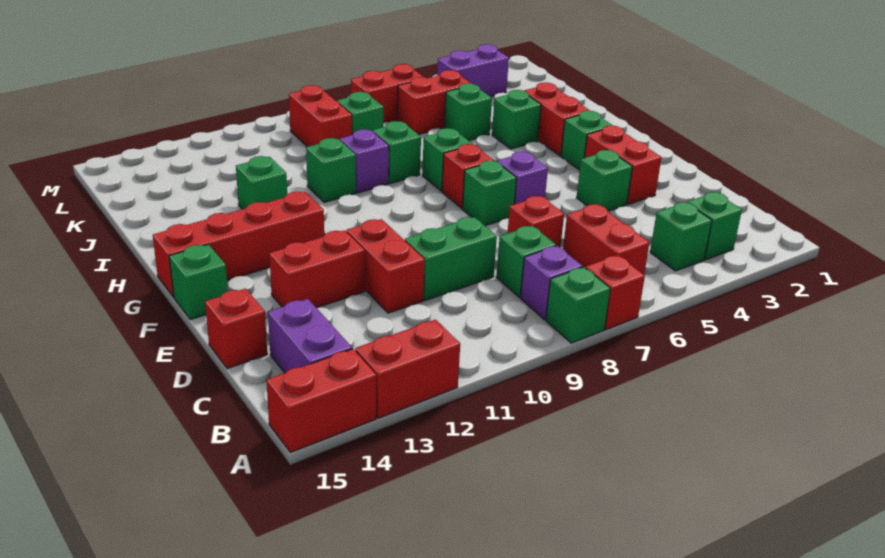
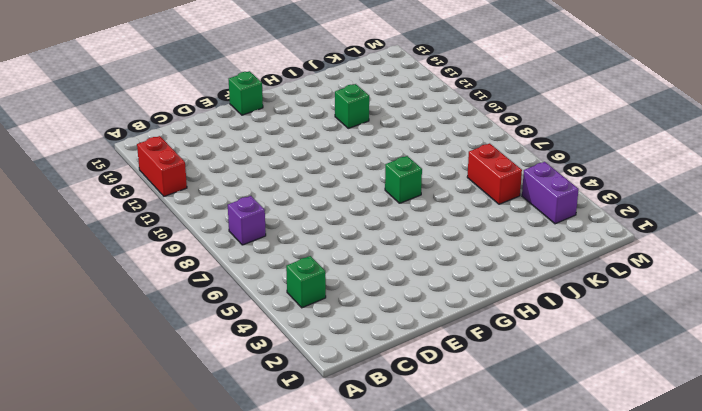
none -> red 1x1 brick [586,255,645,330]
none -> green 1x1 brick [546,267,610,343]
none -> red 1x2 brick [266,349,376,452]
none -> green 1x1 brick [687,192,742,260]

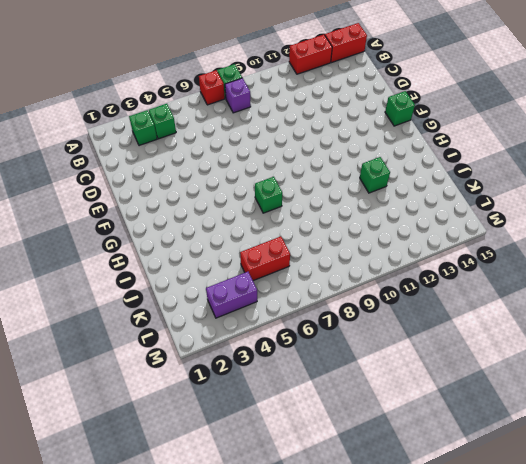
none -> red 1x2 brick [563,204,649,274]
none -> purple 1x2 brick [268,299,352,373]
none -> green 1x1 brick [496,226,556,297]
none -> red 1x1 brick [508,196,564,247]

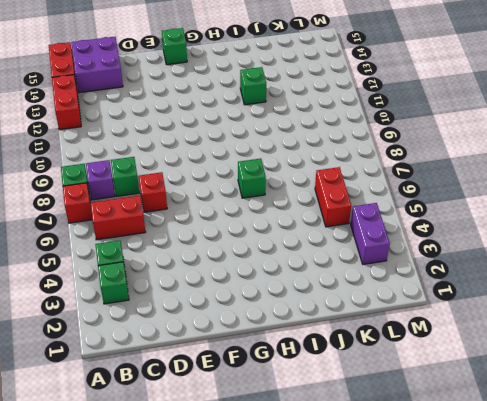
purple 2x2 brick [71,37,123,93] -> purple 1x2 brick [268,299,352,373]
none -> green 1x2 brick [405,217,497,300]
none -> red 1x2 brick [347,219,425,313]
none -> red 1x1 brick [205,289,267,369]
none -> red 1x2 brick [585,126,662,204]

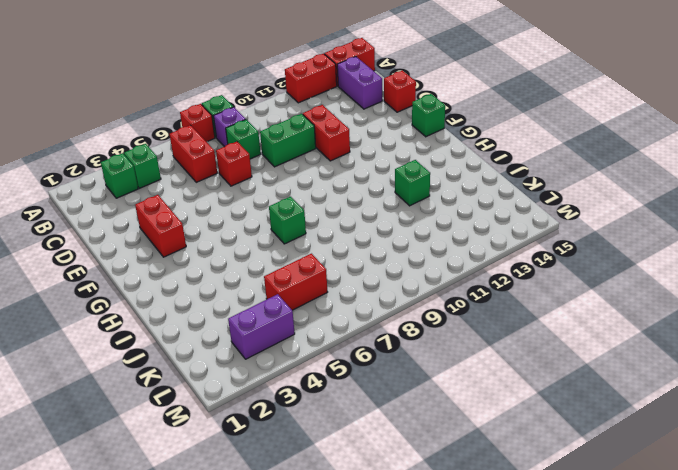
none -> green 1x1 brick [577,150,632,211]
none -> red 1x2 brick [269,230,365,308]
none -> purple 1x1 brick [497,151,548,204]
none -> green 1x1 brick [463,161,517,226]

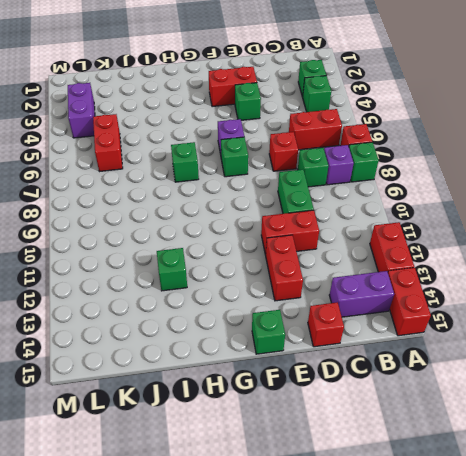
none -> green 1x1 brick [561,111,613,170]
none -> red 1x1 brick [442,144,494,208]
none -> red 1x4 brick [153,192,324,297]
none -> red 1x2 brick [524,82,590,156]

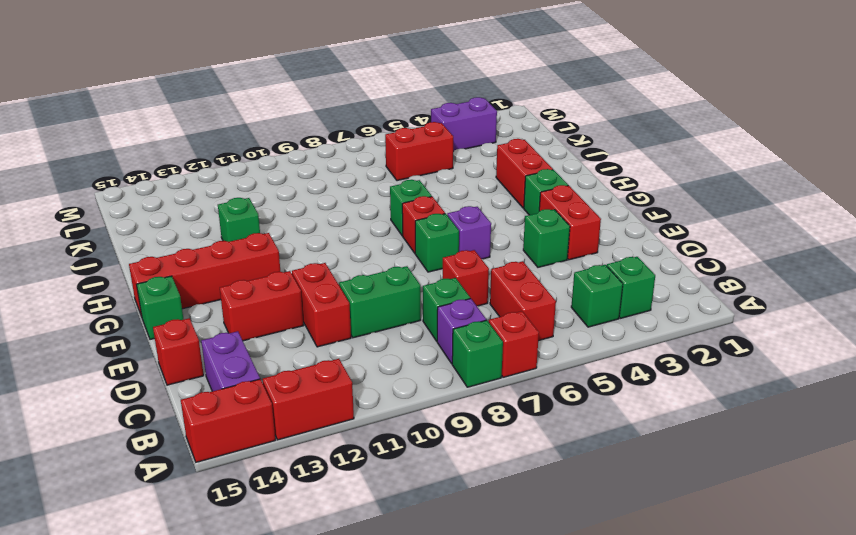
none -> green 1x1 brick [492,90,541,149]
none -> green 1x1 brick [373,121,421,184]
none -> purple 1x1 brick [340,129,389,193]
none -> green 1x1 brick [306,138,356,202]

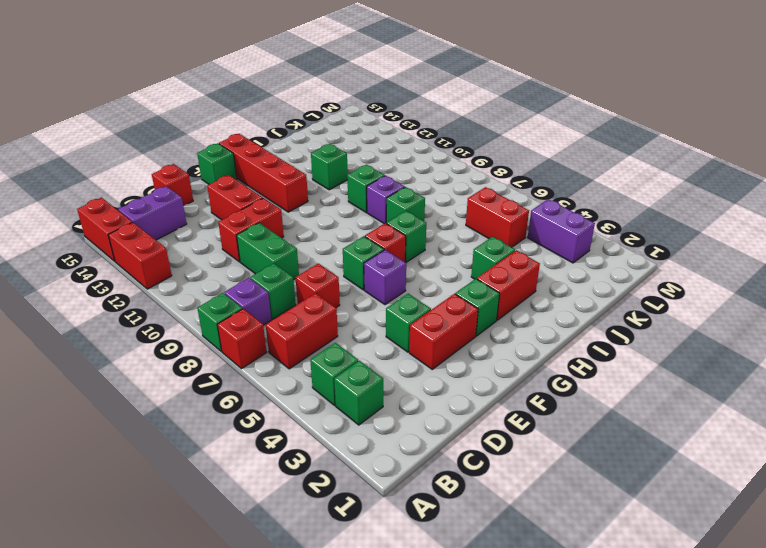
none -> green 1x1 brick [444,83,492,141]
none -> green 1x1 brick [337,92,383,135]
none -> red 1x2 brick [289,85,352,147]
none -> red 1x2 brick [351,64,423,123]

